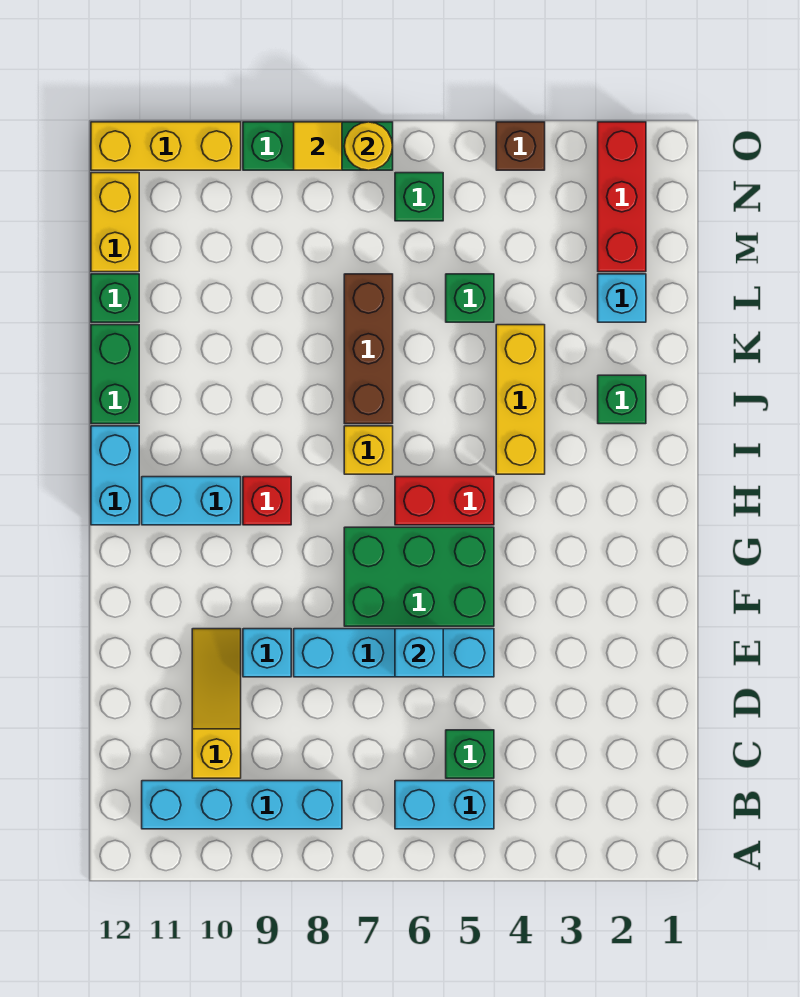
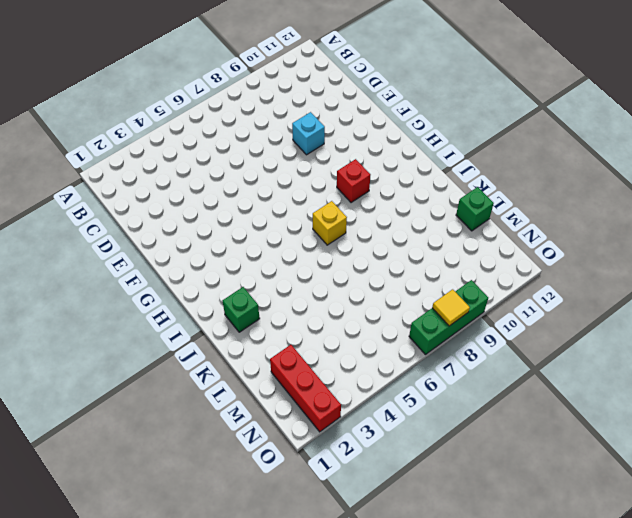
none -> cyan 1x2 brick [395,781,494,829]
none -> cyan 1x4 brick [142,781,342,829]
none -> green 1x1 brick [446,730,494,778]

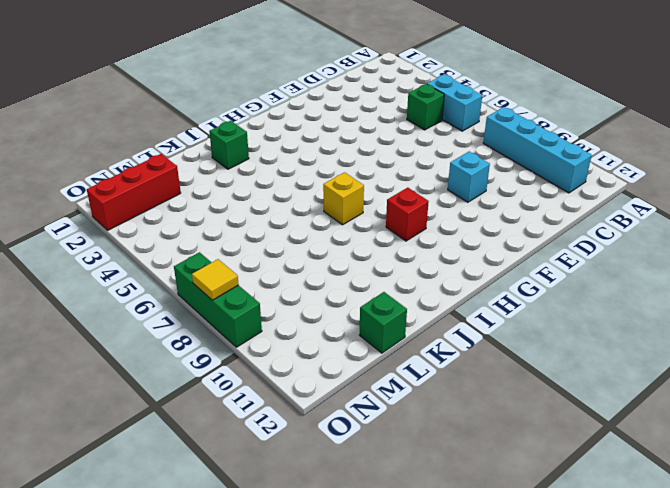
none -> yellow 1x3 slope [192,629,241,778]
none -> cyan 1x4 brick [294,629,494,677]
none -> green 2x3 brick [344,527,494,626]

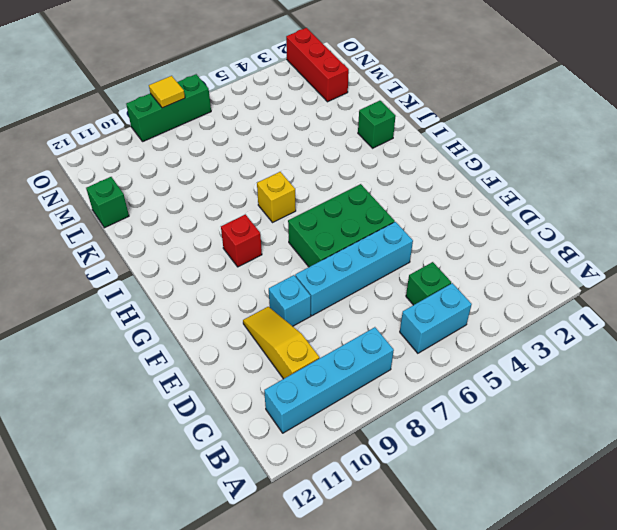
none -> red 1x2 brick [395,477,494,525]
none -> cyan 1x2 brick [142,477,241,525]
none -> cyan 1x2 brick [91,426,139,525]

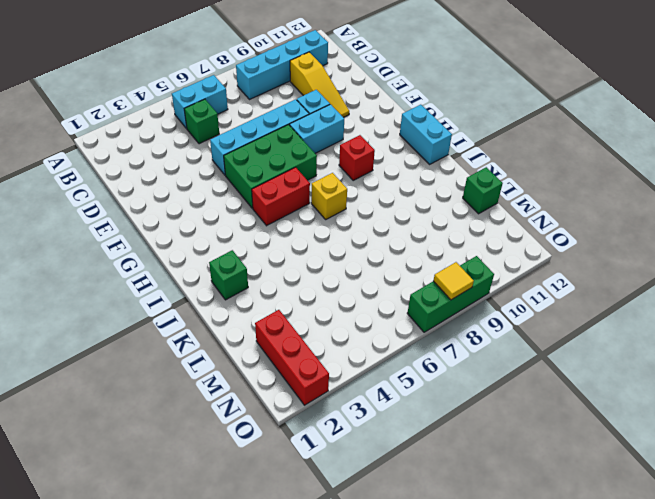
cyan 1x2 brick [290,104,344,153] -> cyan 1x2 brick moved to [142,477,241,525]
none -> yellow 1x3 brick [496,325,545,474]
none -> brown 1x3 brick [344,274,393,424]
none -> green 1x2 brick [91,325,139,424]

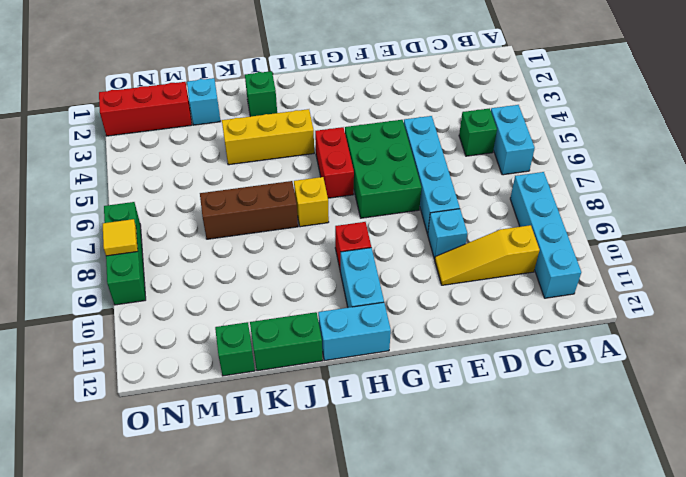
none -> green 1x1 brick [446,274,494,322]
none -> yellow 1x2 brick [91,173,139,272]
none -> green 1x1 brick [395,173,443,221]

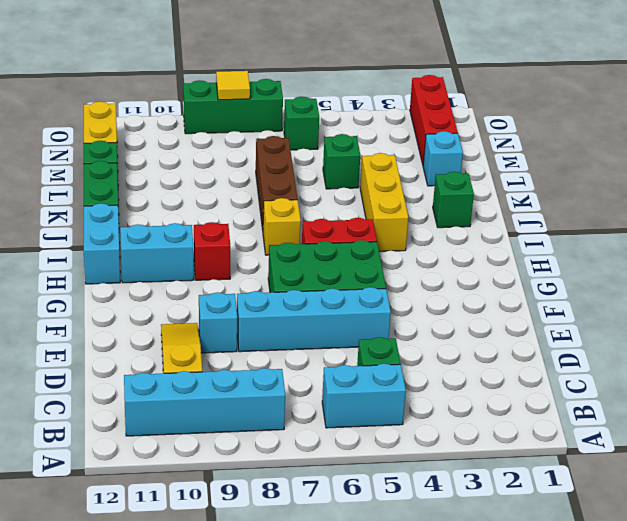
none -> brown 1x1 brick [496,122,545,170]
none -> yellow 1x3 brick [91,122,241,170]
none -> cyan 1x1 brick [395,629,443,677]

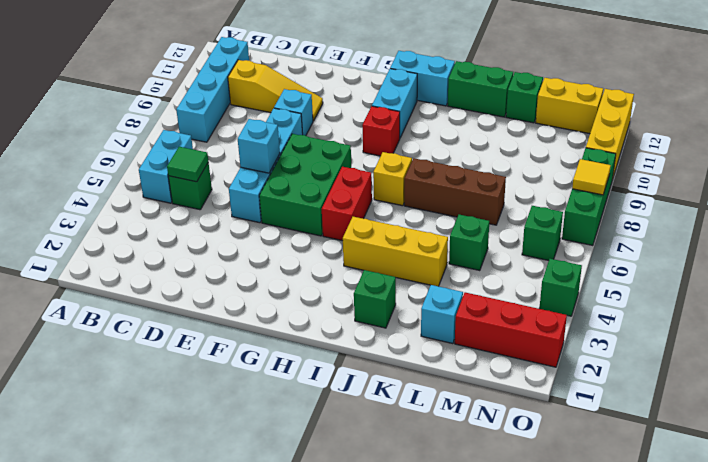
green 1x1 tile [167,147,208,182] -> none
green 1x1 brick [539,259,582,316] -> brown 1x1 brick [496,122,545,170]
none -> yellow 1x1 round brick [344,122,393,170]

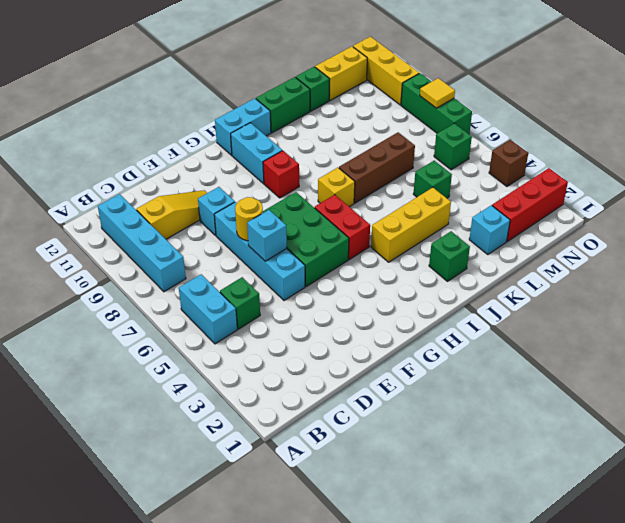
yellow 1x1 round brick [235,197,263,241] -> yellow 1x1 round brick moved to [344,122,393,170]

